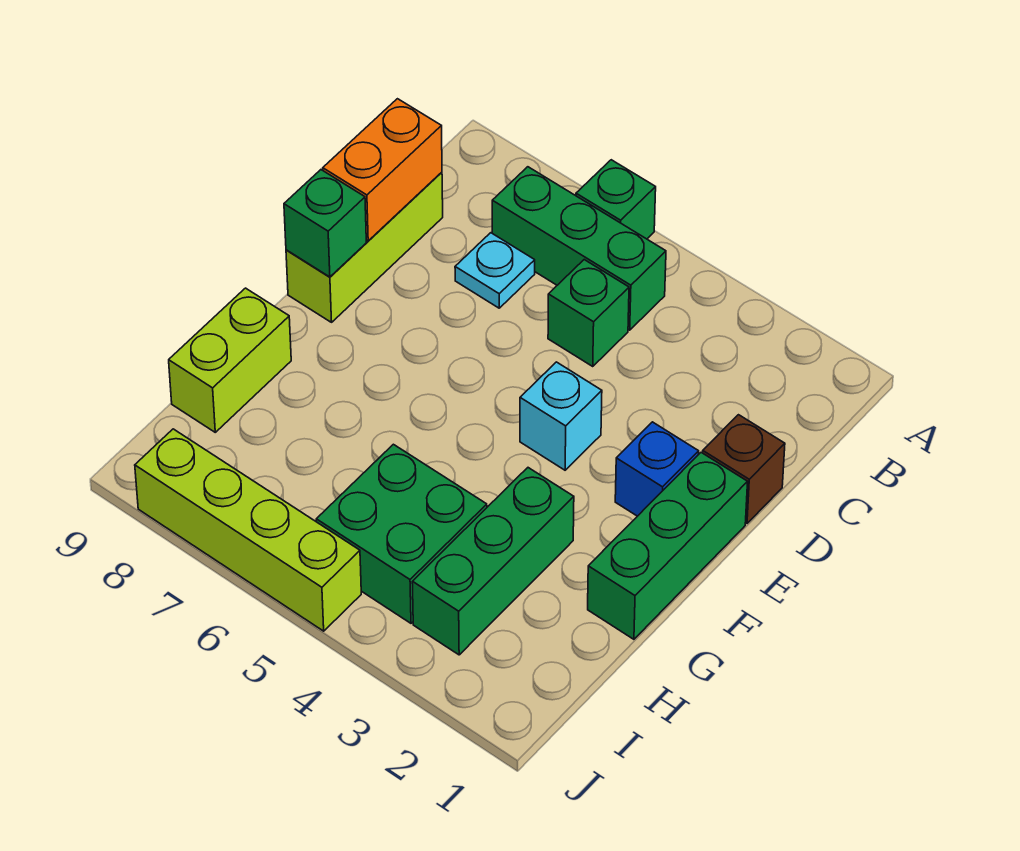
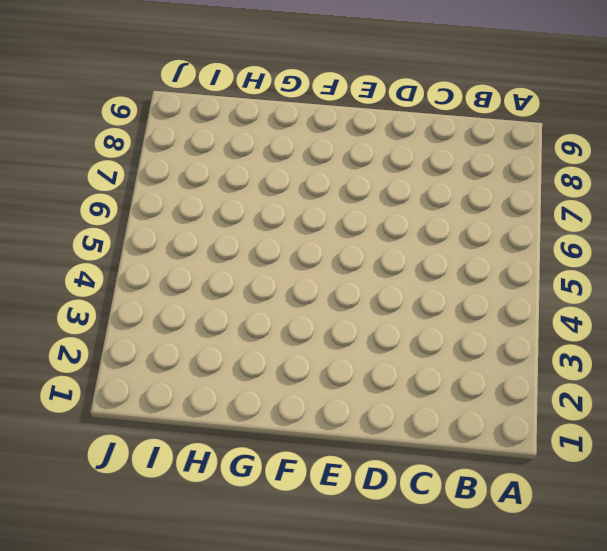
none -> green 1x1 brick [576,160,656,239]
none -> green 1x3 brick [492,167,666,330]
none -> green 1x1 brick [548,260,629,366]

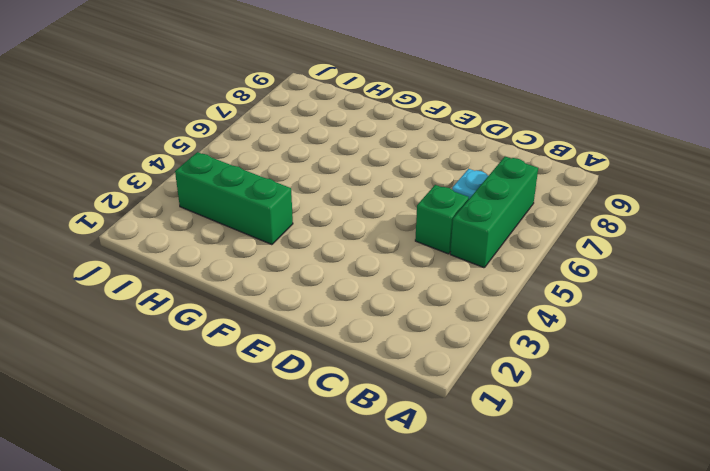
none -> green 1x1 brick [576,160,656,239]
none -> lime 1x3 brick [286,172,443,322]
none -> brown 1x1 brick [703,415,785,523]

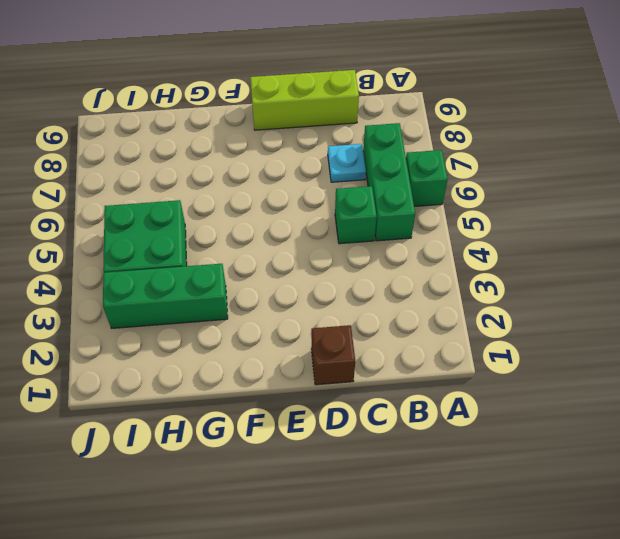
none -> green 1x3 brick [588,453,748,639]
none -> blue 1x1 brick [615,422,699,516]
none -> cyan 1x1 brick [520,362,602,470]

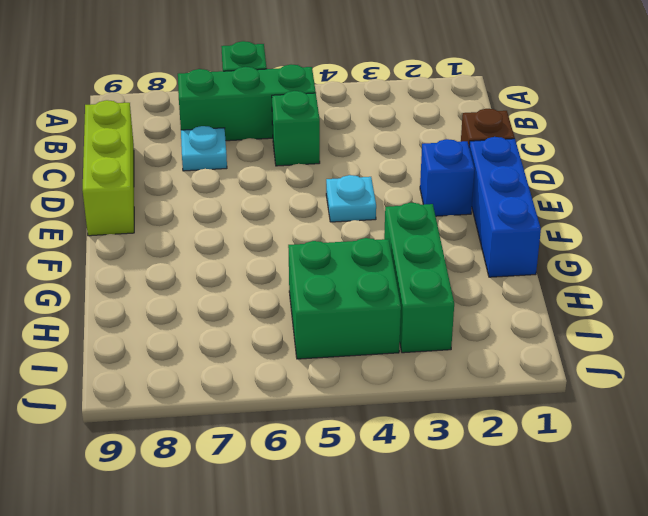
blue 1x3 brick [469,137,541,277] -> green 1x3 brick [588,453,748,639]
cyan 1x1 plate [326,175,376,222] -> cyan 1x1 brick [520,362,602,470]
none -> lime 1x2 brick [169,288,291,432]
none -> lime 1x4 brick [135,429,361,631]
none -> orange 1x2 brick [323,99,442,241]

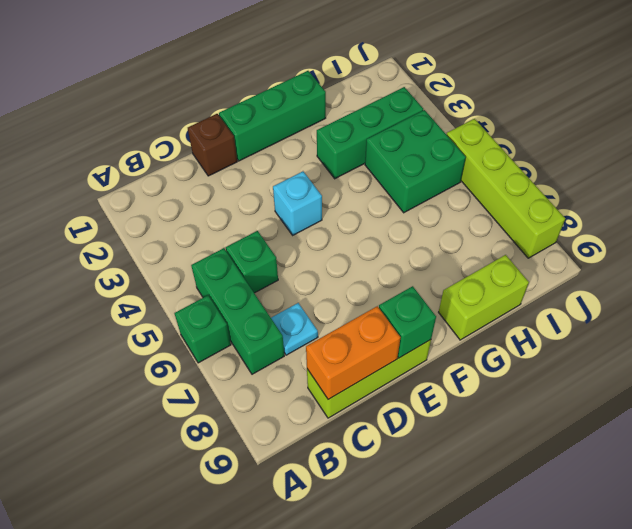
none -> blue 1x1 brick [615,422,699,516]

